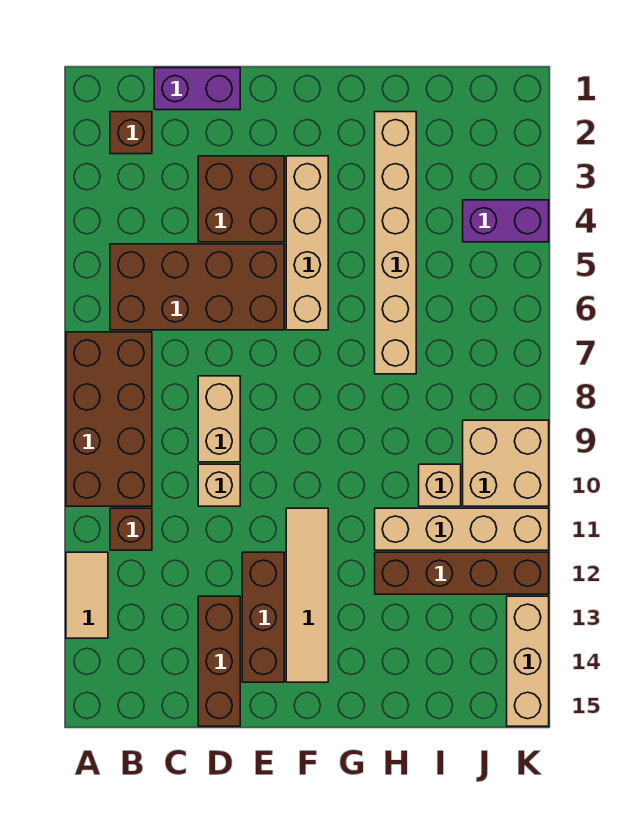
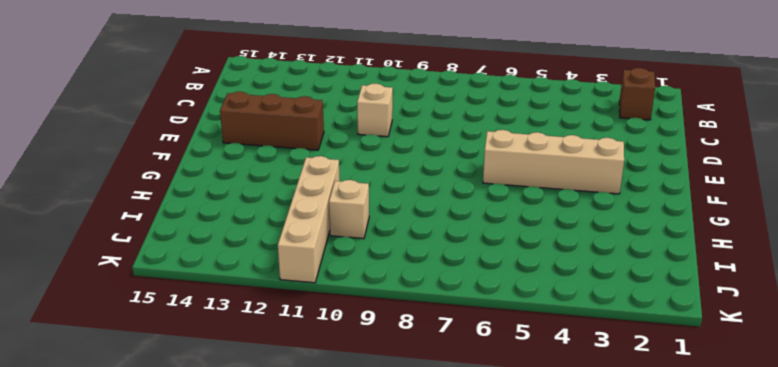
none -> brown 2x4 brick [66,332,152,506]
none -> tan 1x2 tile [66,552,108,638]
none -> brown 2x4 brick [110,244,284,330]

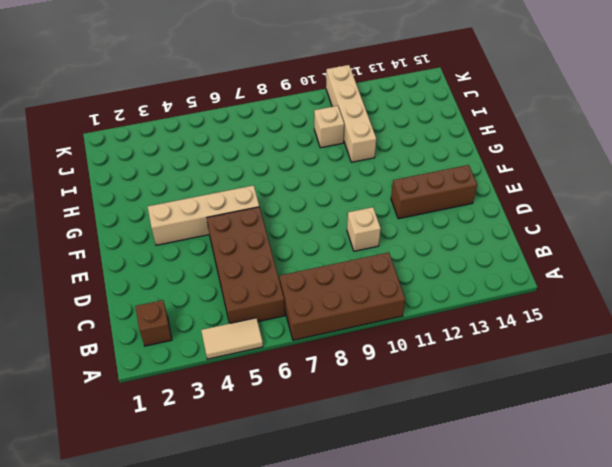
tan 1x2 tile [201,318,263,359] -> tan 1x2 tile moved to [66,552,108,638]
none -> brown 1x1 brick [110,508,152,550]
none -> purple 1x2 brick [154,68,240,110]
none -> brown 2x2 brick [198,156,284,242]

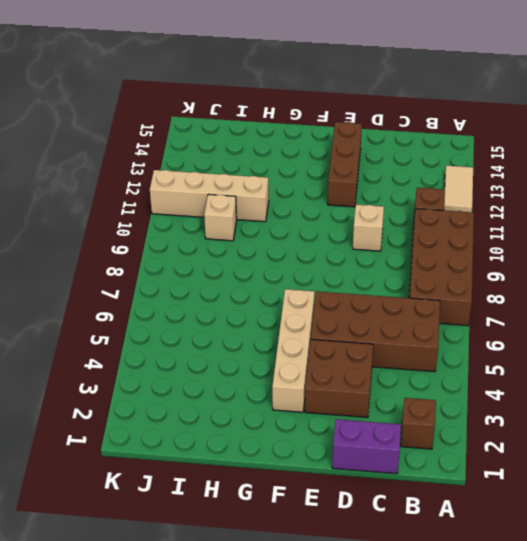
none -> tan 1x2 brick [198,376,240,462]
none -> brown 1x3 brick [198,596,240,726]
none -> tan 1x4 tile [286,508,328,682]

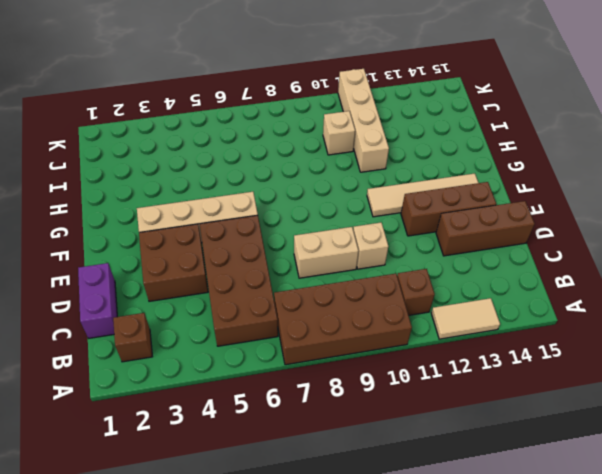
none -> tan 1x6 brick [375,112,416,374]
none -> brown 1x4 brick [375,552,549,594]
none -> purple 1x2 brick [463,200,549,242]

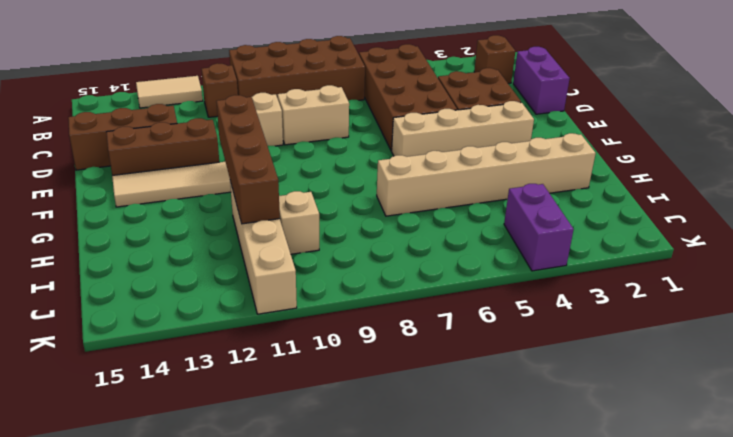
brown 1x4 brick [216,95,280,224] -> brown 1x4 brick moved to [375,552,549,594]
none -> tan 2x2 brick [463,420,549,506]
none -> tan 1x3 brick [507,596,549,726]

